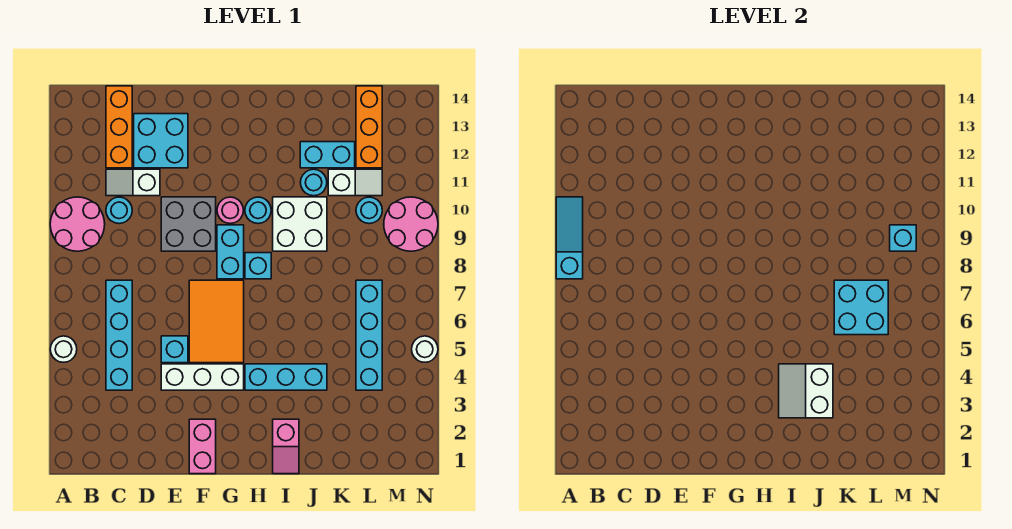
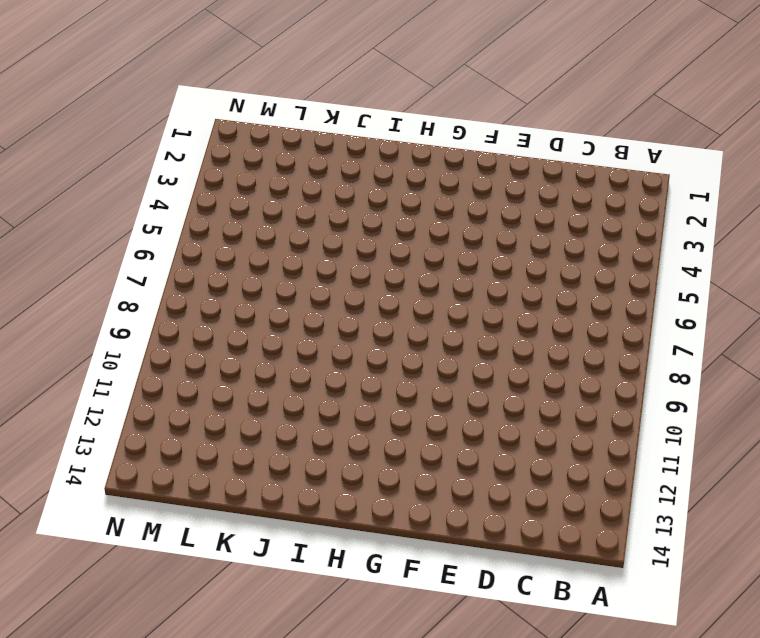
none -> white 1x1 round brick [50,336,77,362]
none -> pink 2x2 round brick [50,197,105,251]
none -> cyan 1x4 brick [106,280,132,390]
none -> cyan 1x1 round brick [106,197,132,224]

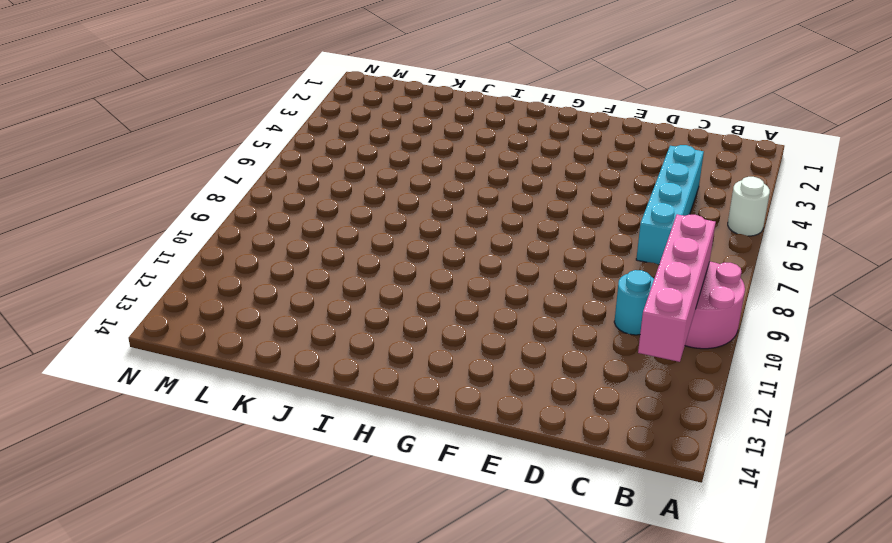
pink 1x4 brick [638,214,716,362] -> none
none -> white 1x2 slope [106,169,160,196]
none -> orange 1x3 brick [106,86,132,168]
none -> cyan 2x2 brick [134,114,188,168]
none -> white 1x3 brick [161,364,244,390]

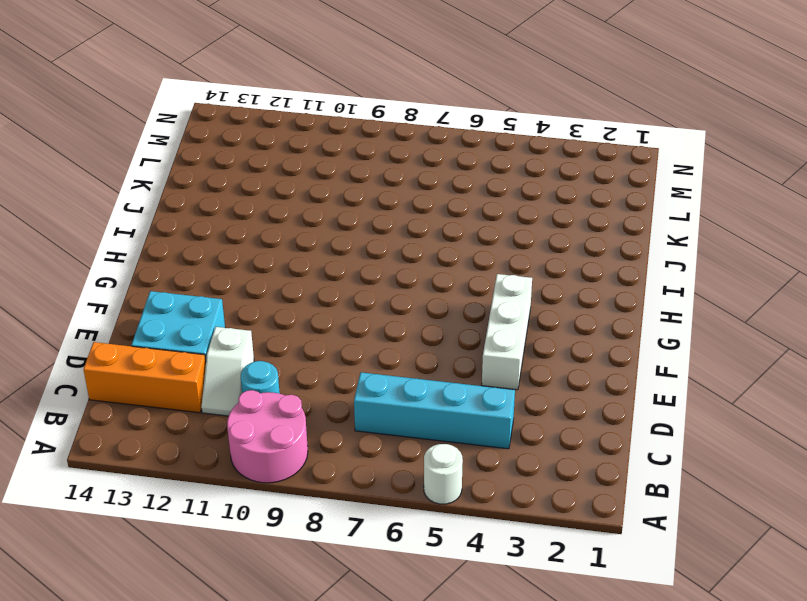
none -> cyan 1x1 brick [161,336,188,363]
none -> grey 2x2 brick [161,197,216,251]
none -> pink 1x2 brick [189,419,216,474]
none -> orange 2x3 tile [189,280,244,363]

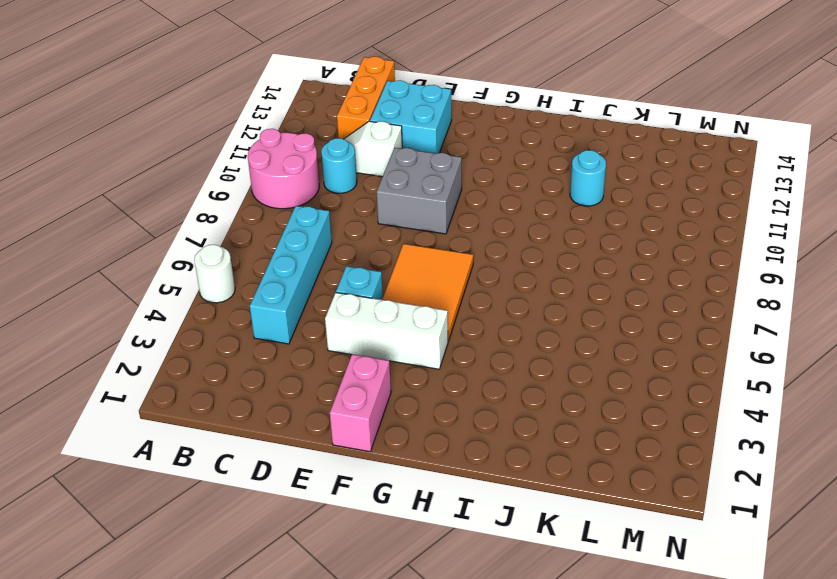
none -> cyan 1x2 brick [217,225,244,279]
none -> pink 1x1 round brick [217,197,243,224]
none -> cyan 1x3 brick [245,364,327,390]
none -> cyan 1x1 brick [245,253,271,279]

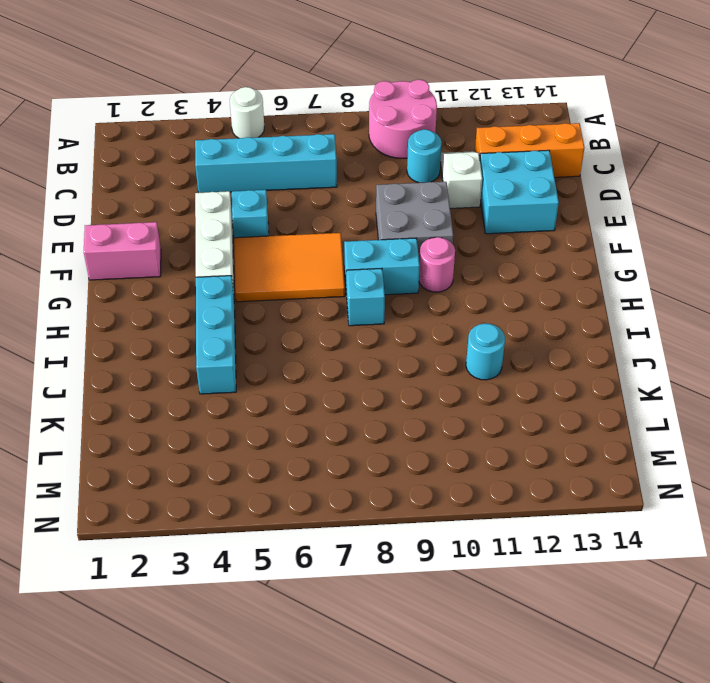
none -> cyan 1x1 round brick [245,197,271,224]
none -> pink 1x2 slope [273,419,299,474]
none -> white 2x2 brick [273,197,327,251]
none -> cyan 1x2 brick [300,142,355,168]

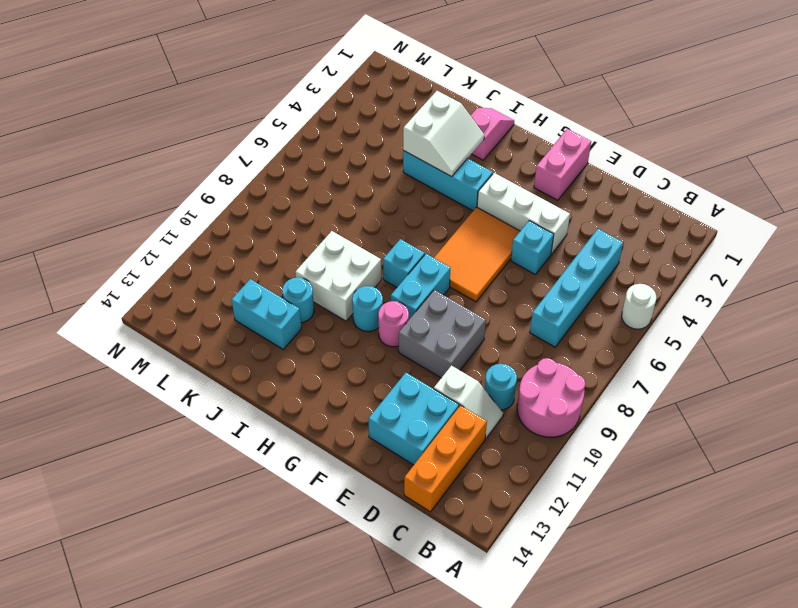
none -> white 1x2 slope [328,169,382,196]
none -> cyan 1x4 brick [356,280,382,390]
none -> cyan 1x1 round brick [356,197,382,224]
none -> orange 1x3 brick [356,86,382,168]

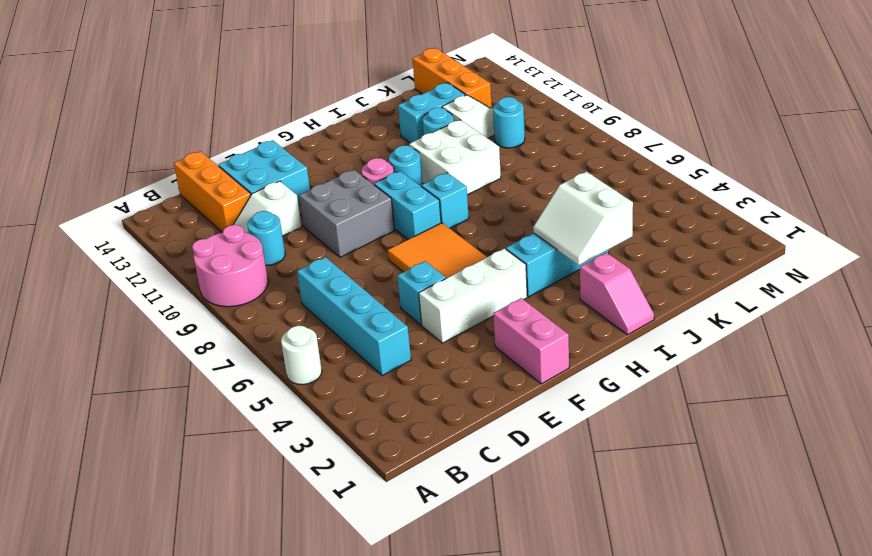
none -> cyan 1x4 brick [356,280,382,390]
none -> pink 2x2 round brick [384,197,438,251]
none -> white 1x1 round brick [412,336,438,362]
none -> cyan 1x3 slope [556,197,583,279]

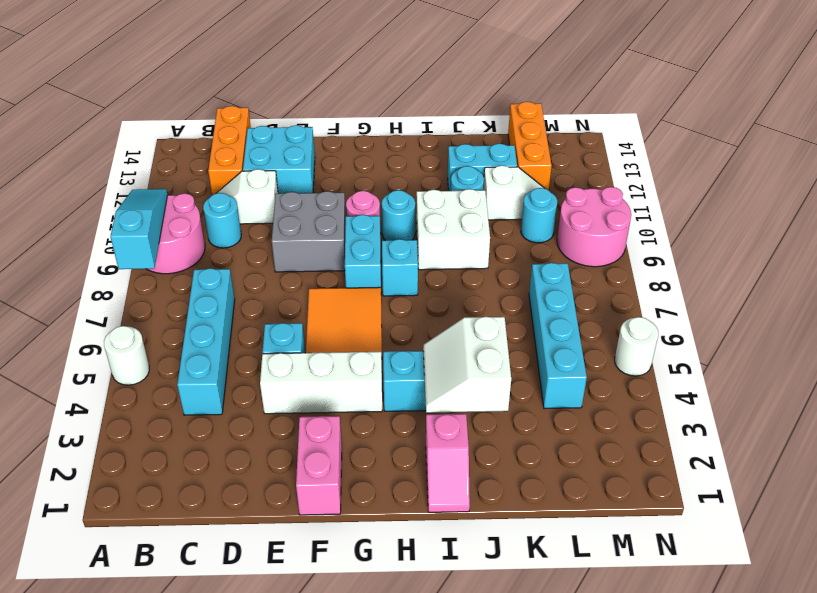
none -> cyan 2x2 brick [834,280,888,335]
none -> cyan 1x1 brick [890,225,916,251]

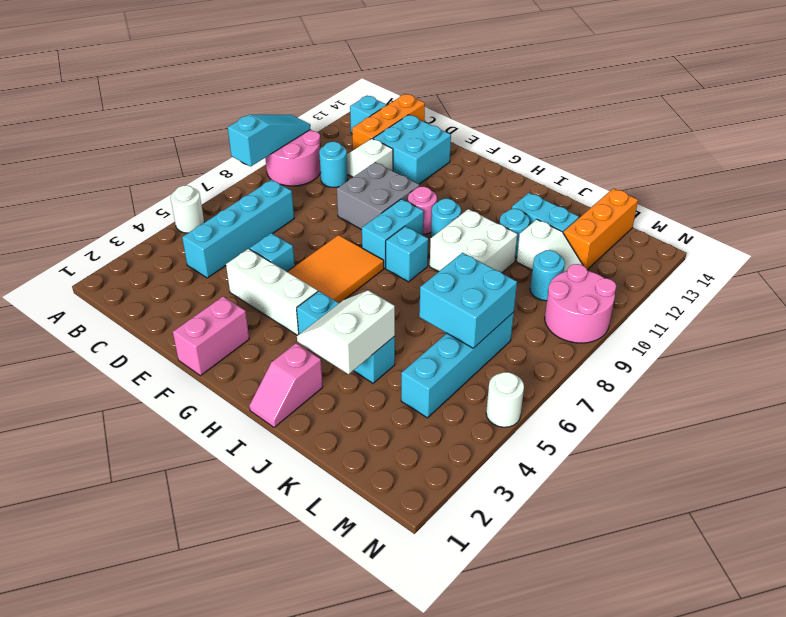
cyan 1x1 brick [350,96,387,134] -> cyan 1x1 brick moved to [890,225,916,251]

